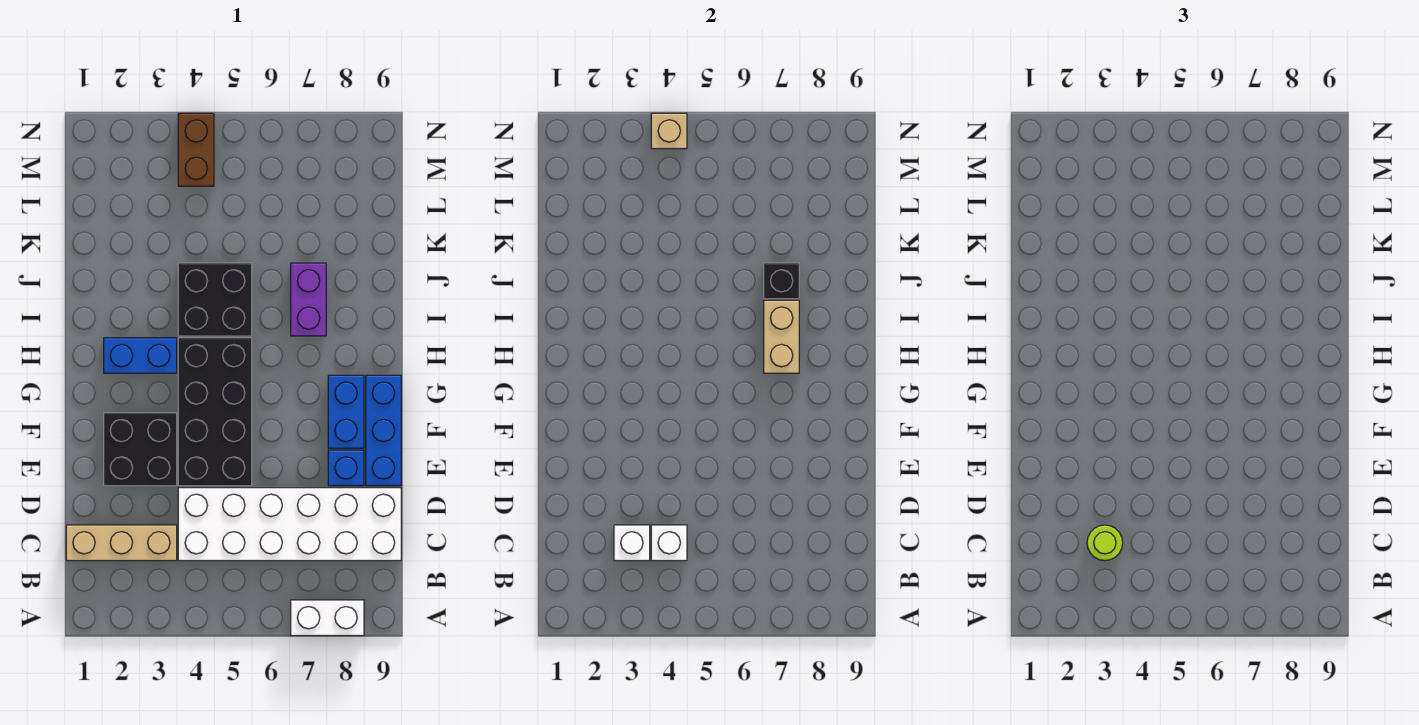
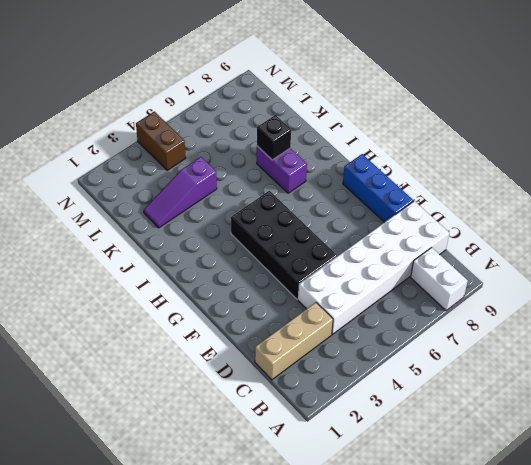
white 1x2 brick [411,248,468,311] -> white 1x2 brick turned to [291,600,364,636]
purple 1x3 slope [144,157,217,228] -> none
none -> black 2x2 brick [104,413,177,486]
none -> blue 1x1 brick [328,450,364,486]
none -> blue 1x2 brick [328,375,364,448]

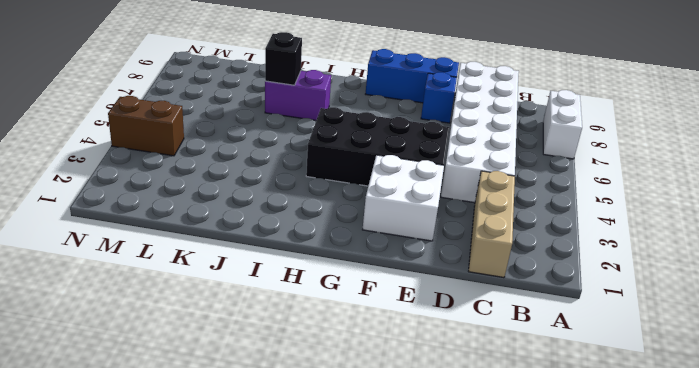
white 2x2 brick [363,155,444,241] -> black 2x2 brick [104,413,177,486]
none -> blue 1x2 brick [328,375,364,448]
none -> blue 1x2 brick [104,338,177,373]
none -> black 2x2 brick [178,263,252,336]

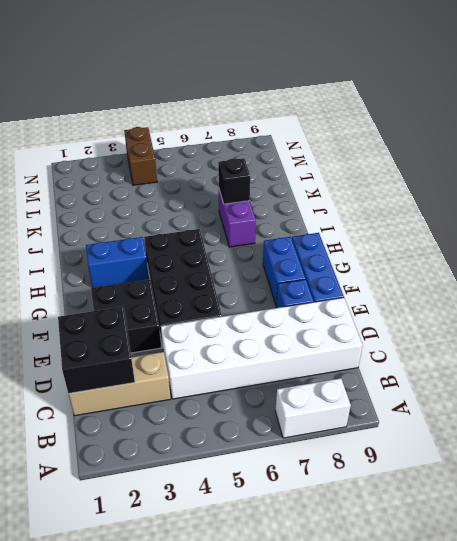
black 2x2 brick [58,307,135,393] -> black 2x2 brick moved to [178,263,252,336]
none -> white 1x1 brick [614,525,650,561]
none -> white 1x1 brick [651,525,687,561]
none -> tan 1x2 brick [764,300,799,373]

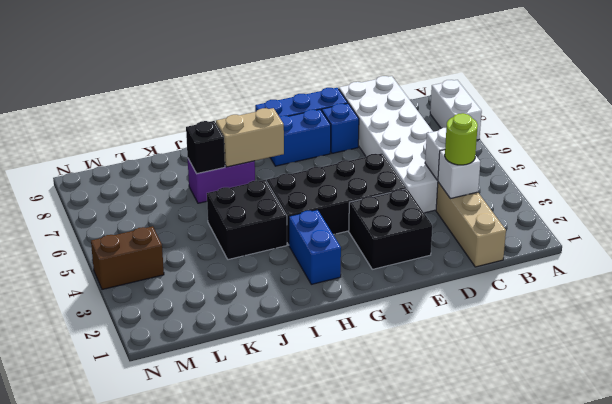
none -> tan 1x1 brick [651,113,687,149]

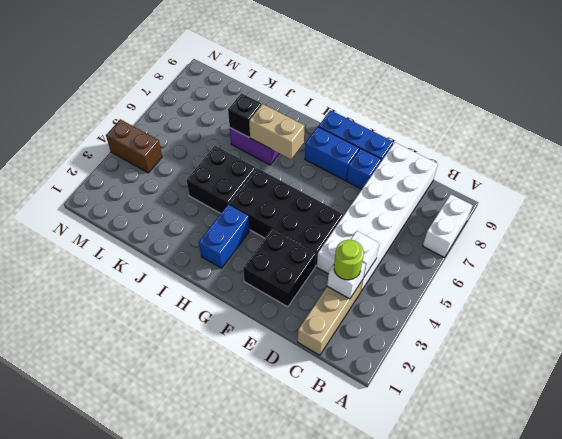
none -> tan 1x1 brick [651,113,687,149]

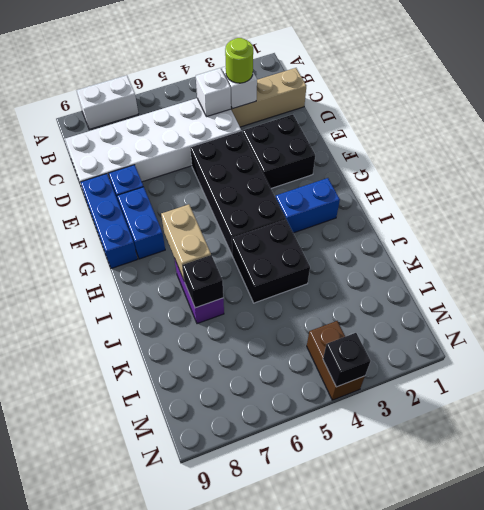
black 1x1 brick [323,333,371,387] -> tan 1x1 brick [651,113,687,149]

